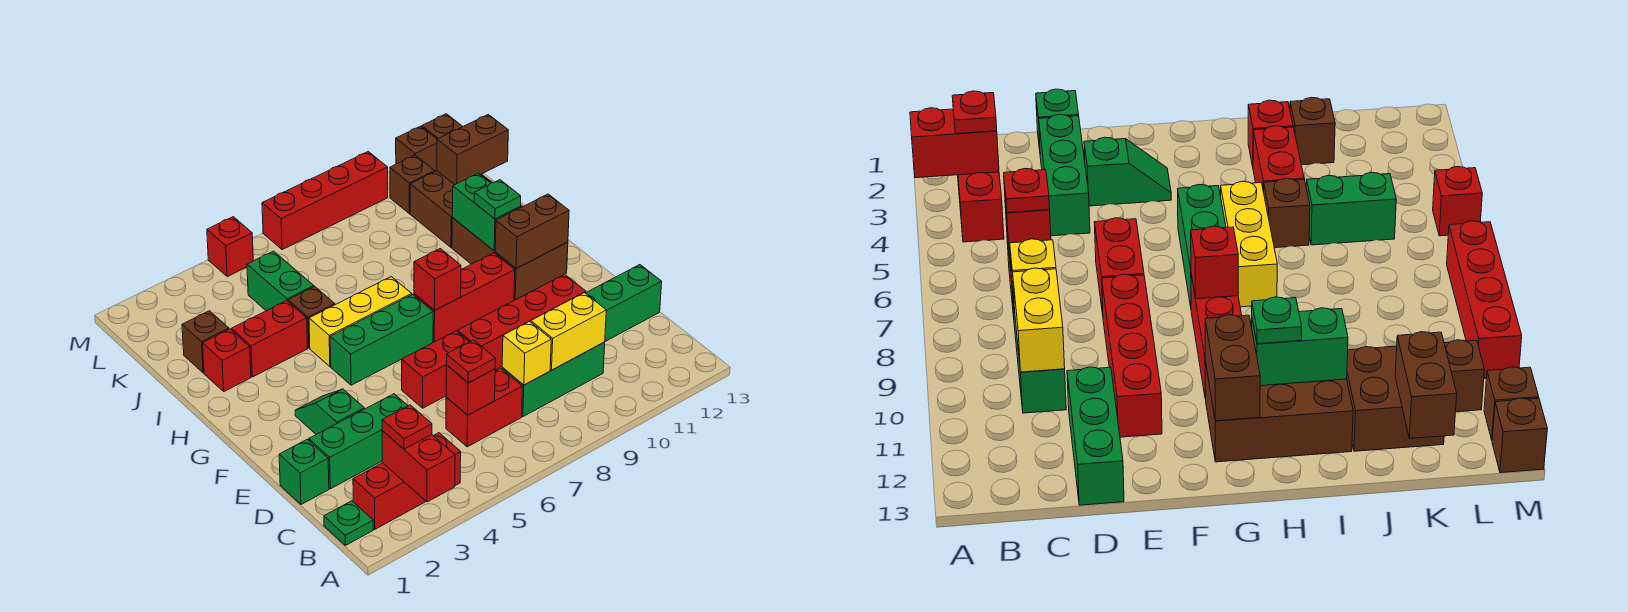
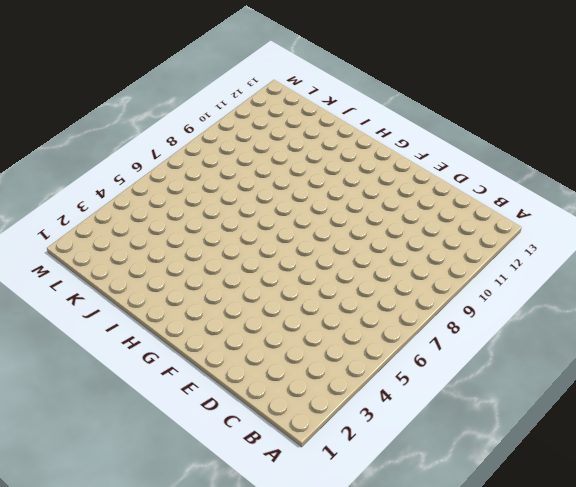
none -> green 1x1 plate [324,501,373,545]
none -> red 1x3 brick [353,433,461,529]
none -> red 1x2 brick [446,368,522,447]
none -> green 1x3 brick [502,342,605,417]

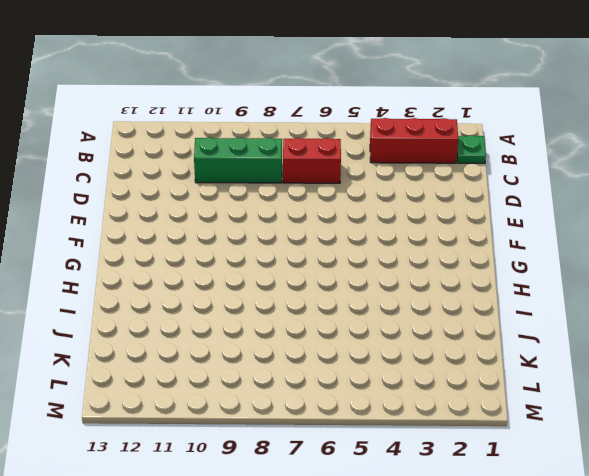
none -> green 1x1 brick [279,439,329,504]
none -> green 1x3 brick [309,394,408,489]
none -> green 1x3 brick [586,265,662,341]
none -> green 1x2 slope [295,389,364,434]

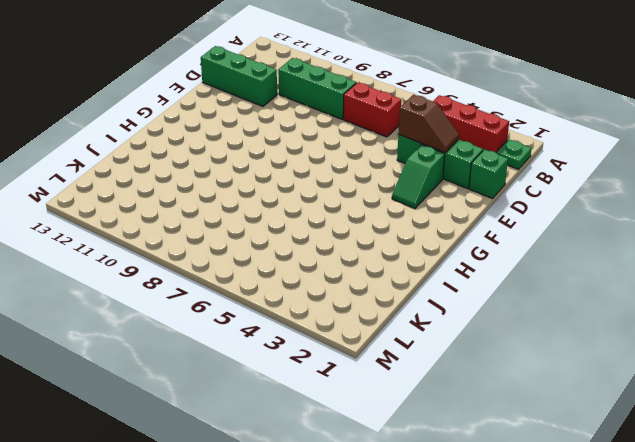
brown 1x2 slope [398,95,459,152] -> none
none -> red 1x2 brick [402,331,469,408]
none -> red 1x4 brick [458,274,586,370]
none -> green 1x3 brick [330,294,433,385]
none -> red 1x3 brick [414,253,515,342]

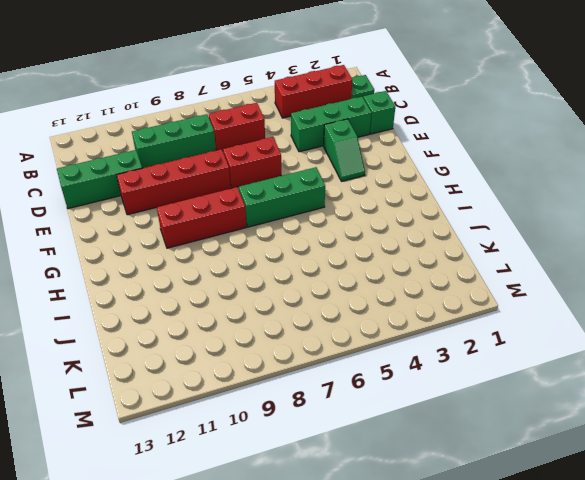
none -> brown 2x3 brick [452,206,568,300]
none -> yellow 1x3 brick [309,277,412,366]
none -> red 1x1 brick [203,329,251,391]
none -> red 1x2 brick [231,301,308,377]

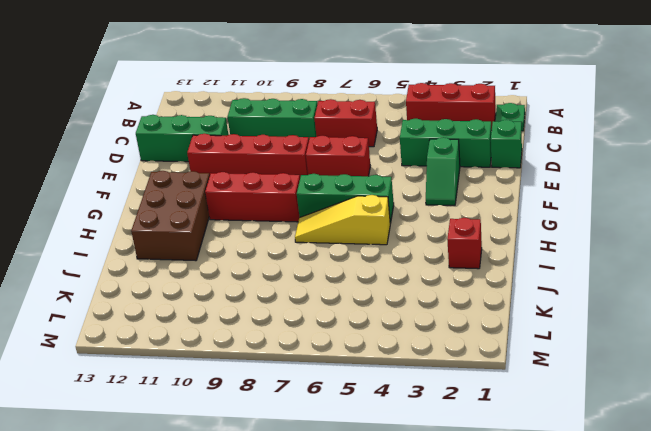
yellow 1x3 slope [295,195,390,245] -> yellow 1x3 brick [309,277,412,366]
none -> red 1x2 brick [231,301,308,377]
none -> brown 1x1 brick [288,287,335,348]
none -> brown 1x1 brick [182,311,229,373]
none -> green 1x2 brick [247,251,314,311]

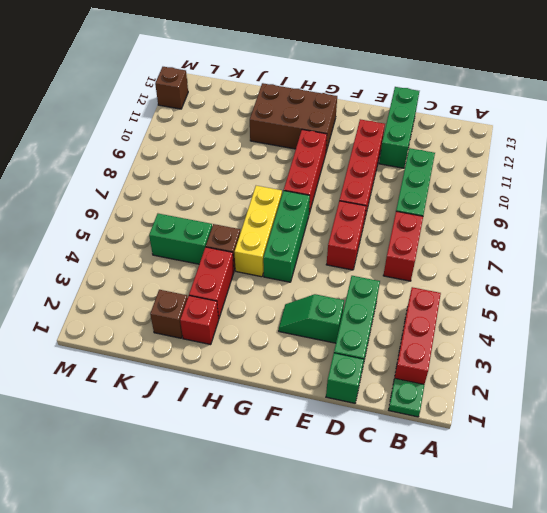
none -> brown 2x2 brick [410,171,492,247]
none -> brown 1x1 brick [390,155,435,214]
none -> red 1x1 brick [207,217,253,277]
none -> red 1x4 brick [262,152,388,250]

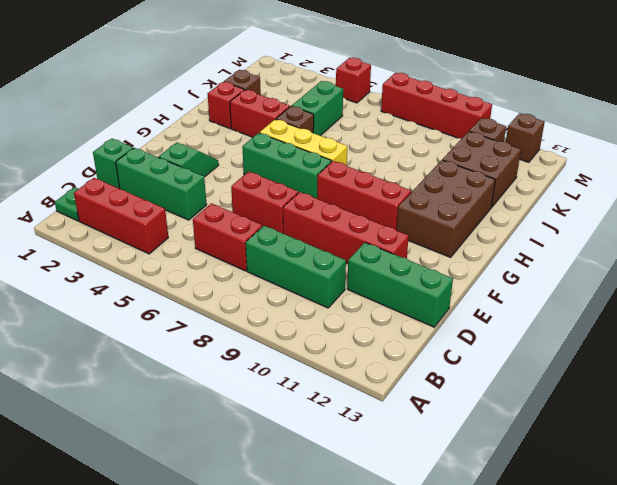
none -> brown 1x1 brick [422,114,463,139]
none -> red 1x2 brick [382,431,455,502]
none -> red 1x1 brick [446,365,495,415]
none -> yellow 1x1 brick [502,321,551,385]

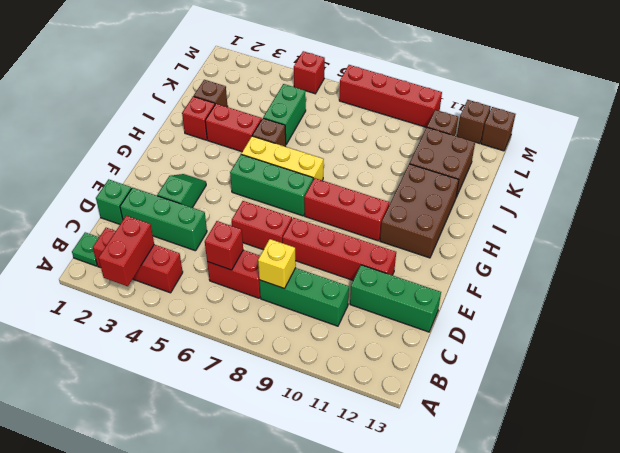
none -> yellow 1x2 brick [531,293,606,370]
none -> red 1x1 brick [414,249,461,311]
none -> brown 1x2 brick [495,194,569,269]
none -> green 1x2 brick [452,173,520,251]

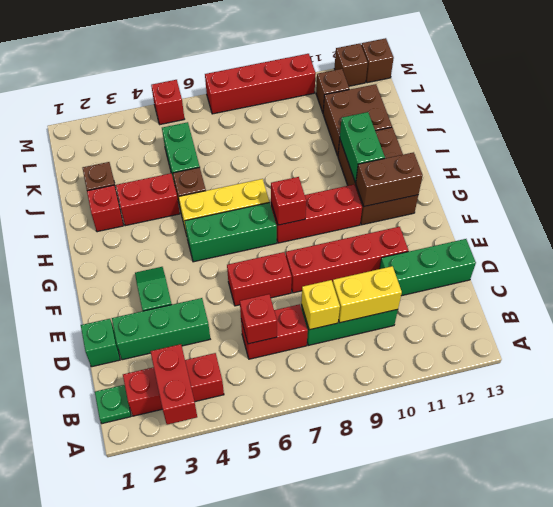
none -> brown 1x2 brick [437,115,508,185]
none -> red 1x1 plate [382,405,432,449]
none -> red 1x1 plate [446,340,496,383]
none -> green 1x1 plate [474,180,521,219]

